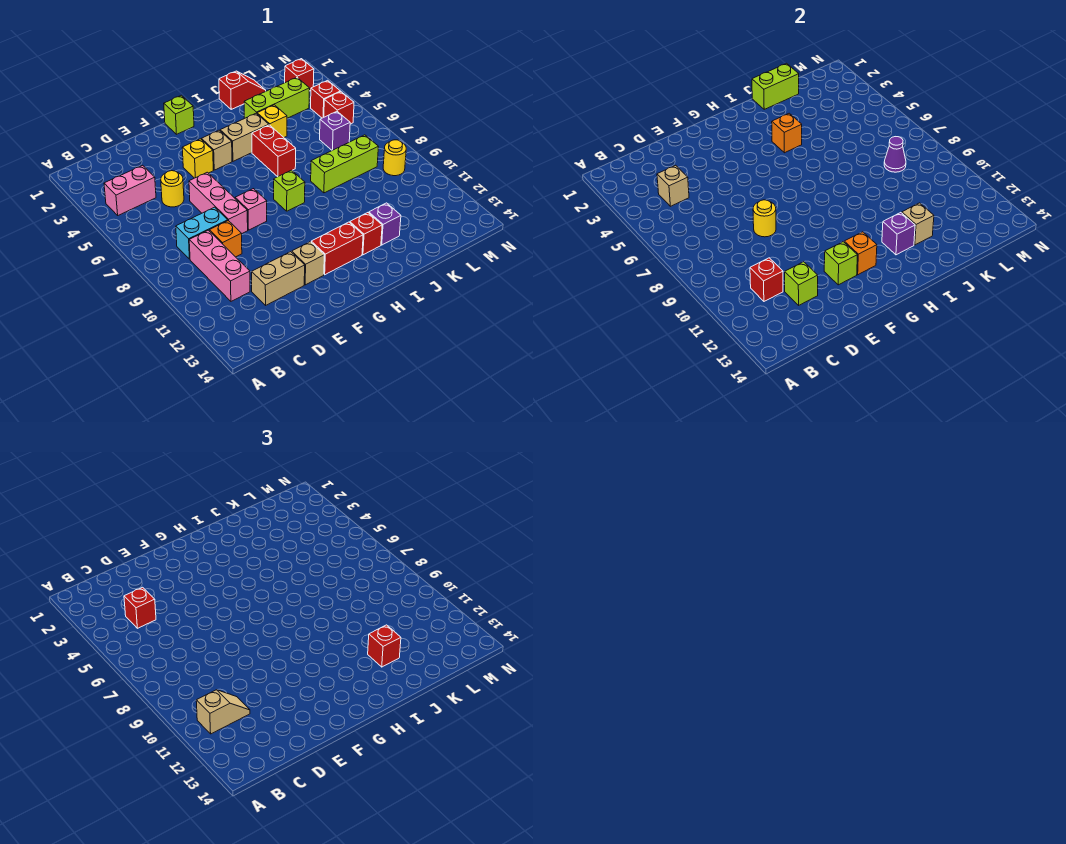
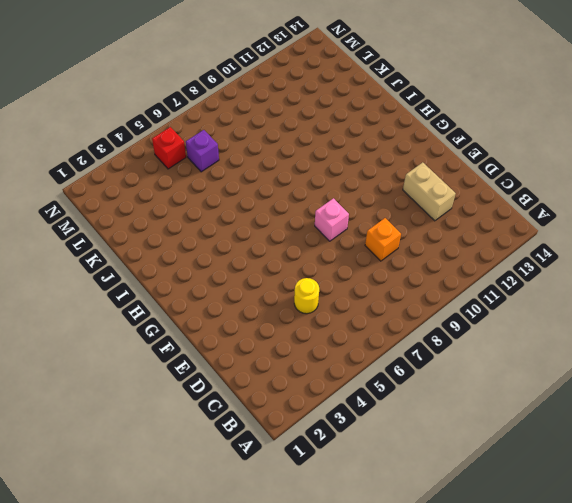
none -> pink 1x2 brick [104,165,156,215]
none -> cyan 1x2 brick [176,207,228,259]
none -> pink 1x3 brick [189,230,250,301]
none -> pink 1x3 brick [189,172,248,233]

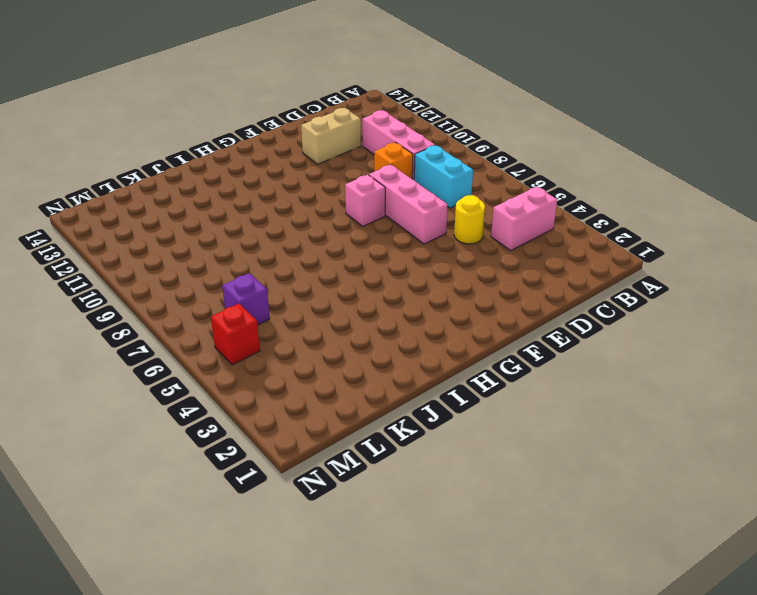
cyan 1x2 brick [414,145,473,208] -> cyan 1x2 brick turned to [176,207,228,259]
none -> yellow 1x1 brick [182,139,213,178]
none -> tan 1x1 brick [292,242,324,285]
none -> lime 1x1 brick [164,95,194,134]
none -> tan 1x1 brick [201,130,232,170]

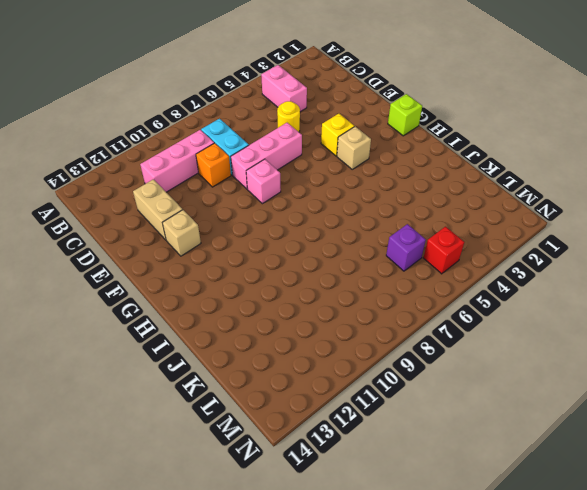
none -> red 1x2 brick [311,222,363,275]
none -> tan 1x2 brick [220,113,269,161]
none -> lime 1x1 brick [274,170,305,211]
none -> red 1x2 brick [252,125,296,177]

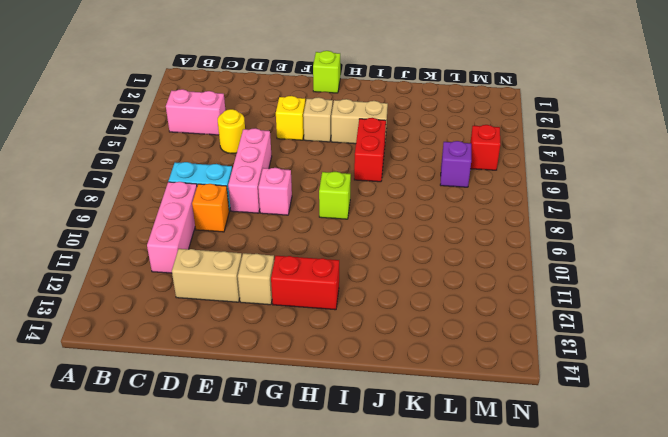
none -> red 1x1 brick [350,213,382,255]
none -> red 1x2 slope [219,71,266,109]
none -> lime 1x3 brick [244,78,310,118]
none -> yellow 1x1 brick [257,105,287,137]

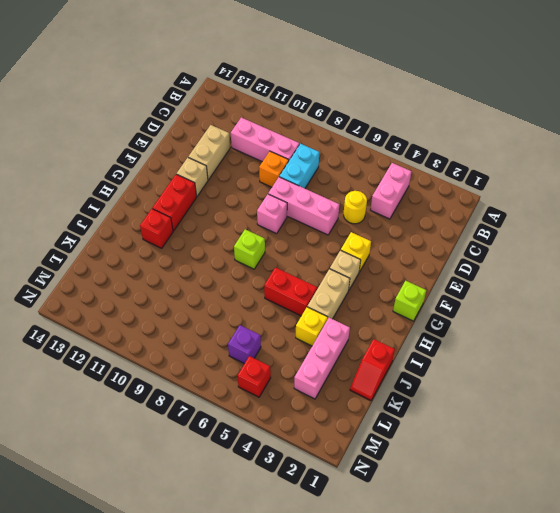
pink 1x3 brick [294,318,350,399] -> lime 1x3 brick [244,78,310,118]
none -> lime 1x3 brick [311,135,378,193]
none -> purple 1x1 brick [369,203,401,245]
none -> red 1x1 brick [285,59,314,91]
none -> red 1x1 brick [311,80,341,118]

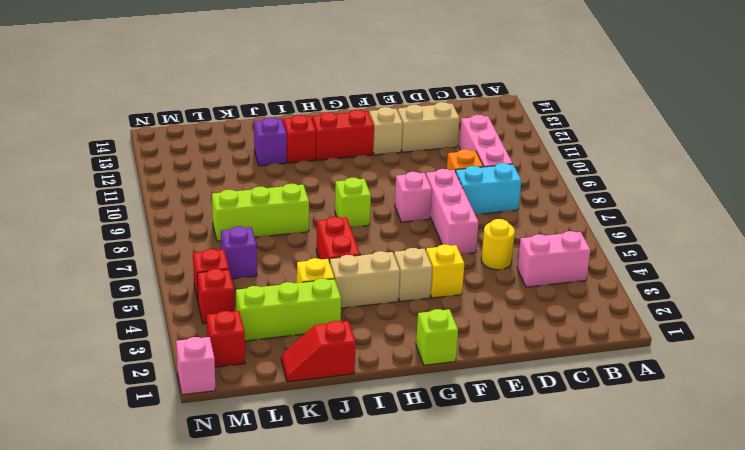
pink 1x1 brick [176,337,216,395] -> none
none -> yellow 1x1 round brick [383,140,406,176]
none -> tan 1x1 brick [657,165,689,206]
none -> red 1x1 brick [750,258,783,301]
none -> lime 1x1 brick [785,262,818,305]

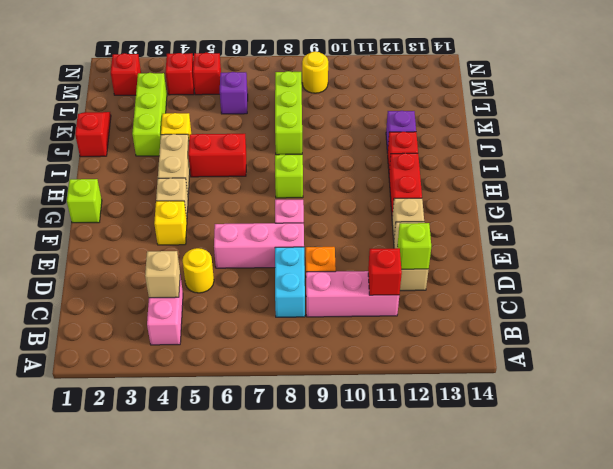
none -> yellow 1x1 round brick [753,200,776,237]
none -> lime 1x1 brick [824,242,857,285]
none -> orange 1x1 brick [844,232,877,275]
none -> orange 1x1 brick [772,113,802,153]

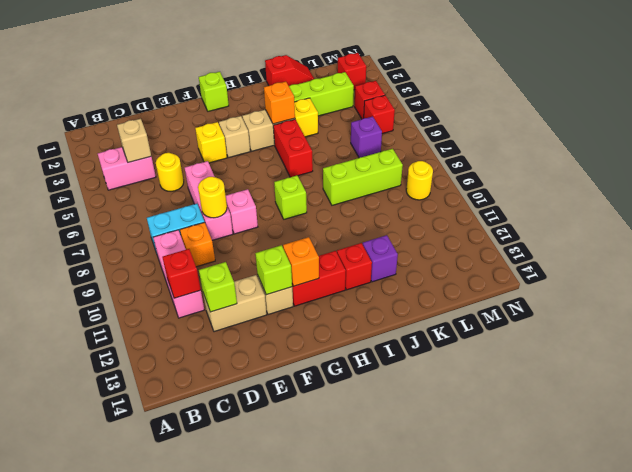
none -> purple 1x1 brick [882,213,915,255]
none -> lime 1x2 brick [752,63,799,109]
none -> tan 1x1 brick [902,203,934,245]
none -> purple 1x1 cone [884,137,906,172]

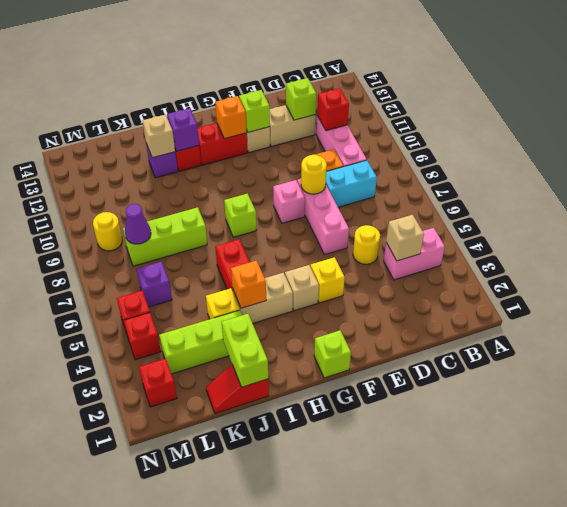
lime 1x2 brick [222,314,268,387] -> lime 1x2 brick turned to [752,63,799,109]
none -> tan 1x2 slope [196,690,250,734]
none -> red 1x1 brick [124,587,156,628]
none -> red 1x1 brick [368,625,401,667]

